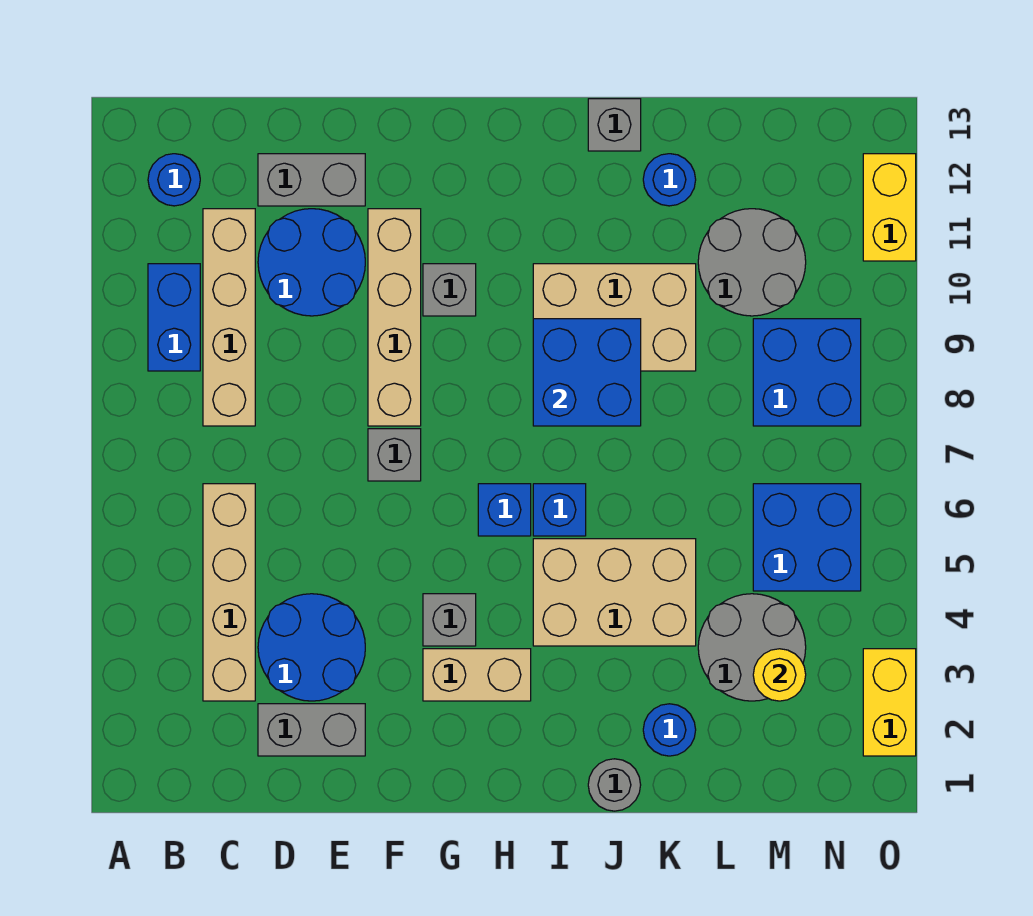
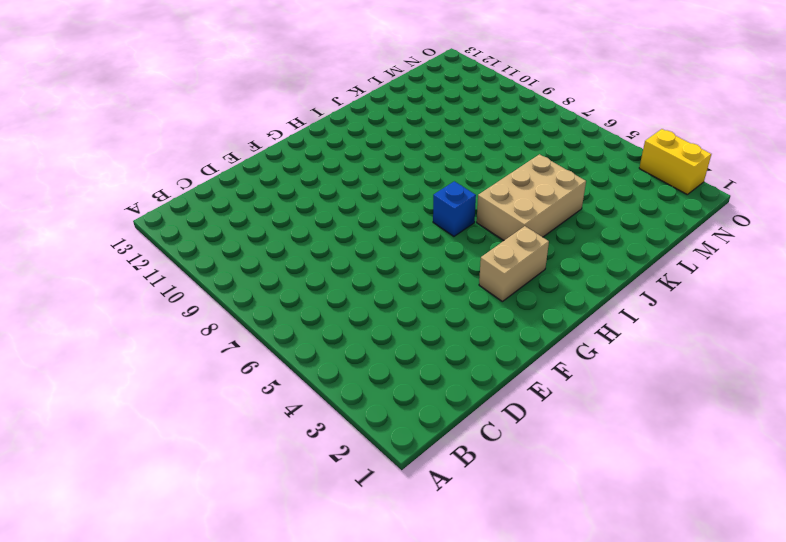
none -> blue 1x2 brick [148,264,200,371]
none -> blue 1x1 round brick [148,154,200,206]
none -> tan 1x4 brick [203,484,255,701]

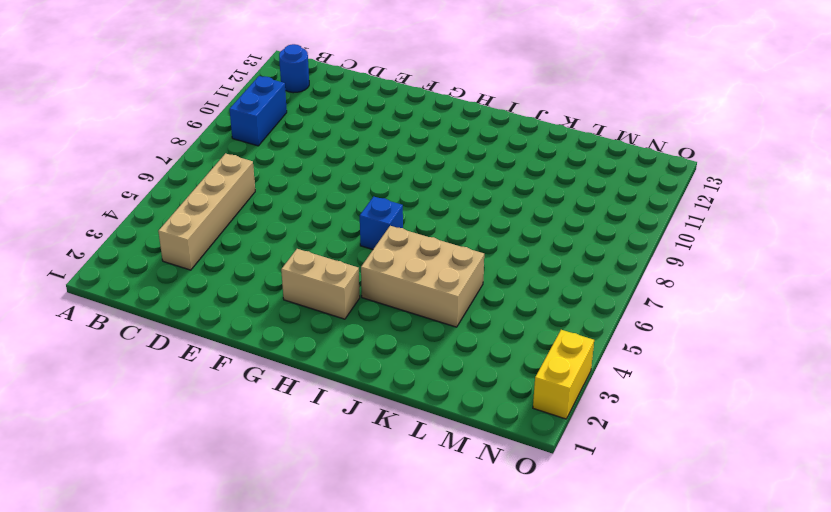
none -> tan 1x4 brick [203,209,255,426]
none -> grey 1x2 brick [258,704,365,756]
none -> blue 2x2 round brick [258,594,365,701]

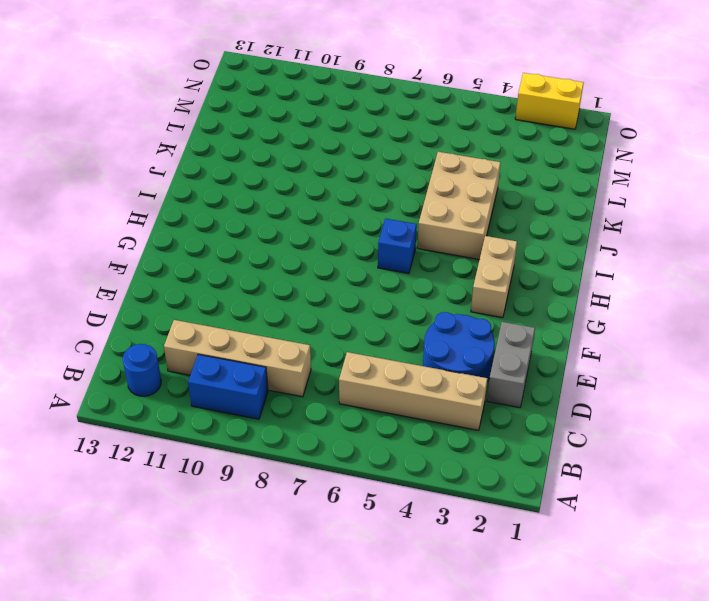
none -> blue 2x2 round brick [258,209,365,316]
none -> grey 1x2 brick [258,154,365,206]
none -> grey 1x1 brick [368,429,421,481]

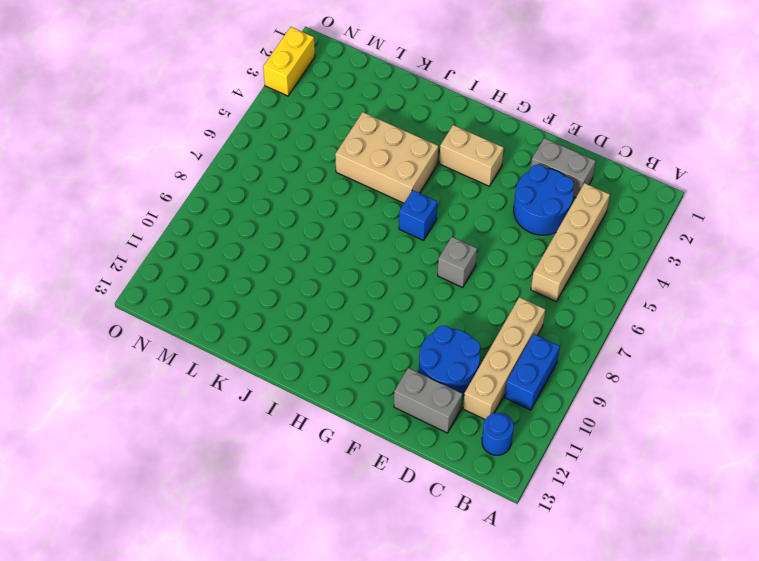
none -> tan 1x4 brick [368,209,421,426]
none -> grey 1x1 brick [423,594,476,646]
none -> grey 1x1 brick [423,264,476,316]

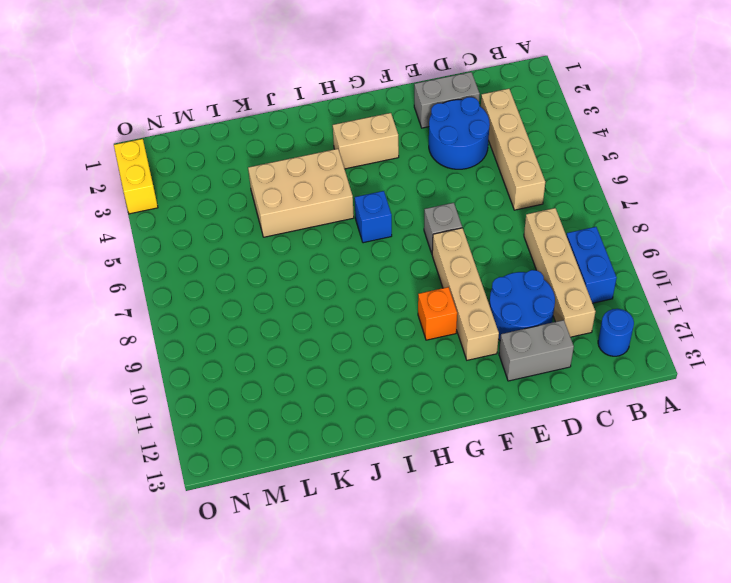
orange 1x1 brick [418,287,457,340] -> grey 1x1 brick [423,264,476,316]
none -> grey 1x1 brick [423,594,476,646]
none -> blue 1x1 brick [533,484,586,536]
none -> tan 2x3 brick [533,264,696,371]

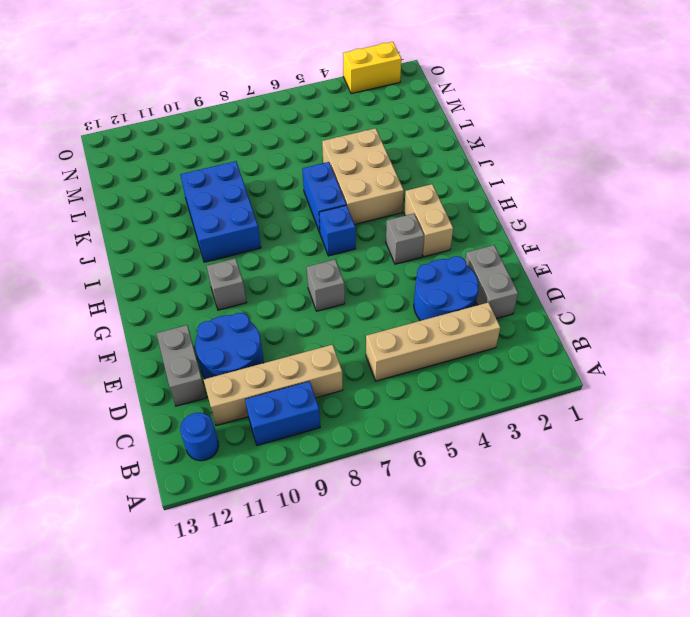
blue 1x2 brick [302,162,346,232] -> blue 1x1 brick [533,484,586,536]
blue 2x3 brick [180,161,261,262] -> tan 2x3 brick [533,264,696,371]
none -> tan 1x4 brick [368,209,421,426]
none -> grey 1x1 round brick [588,759,641,811]
none -> grey 1x1 brick [588,99,641,151]

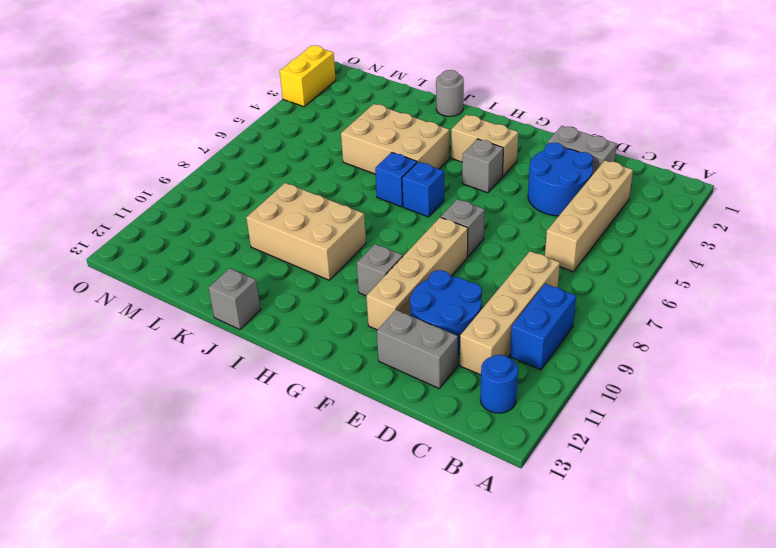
none -> blue 1x1 round brick [643,704,696,756]
none -> blue 1x1 round brick [643,154,696,206]
none -> grey 2x2 round brick [698,594,806,701]

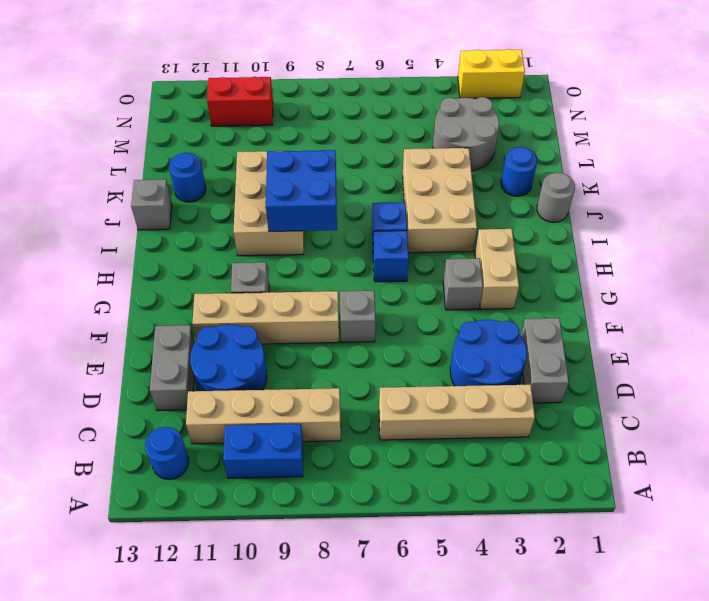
red 1x2 brick [207,77,273,126] -> none
none -> grey 2x2 round brick [698,209,806,316]
none -> blue 2x2 brick [753,484,861,591]
none -> blue 2x2 brick [753,319,861,426]

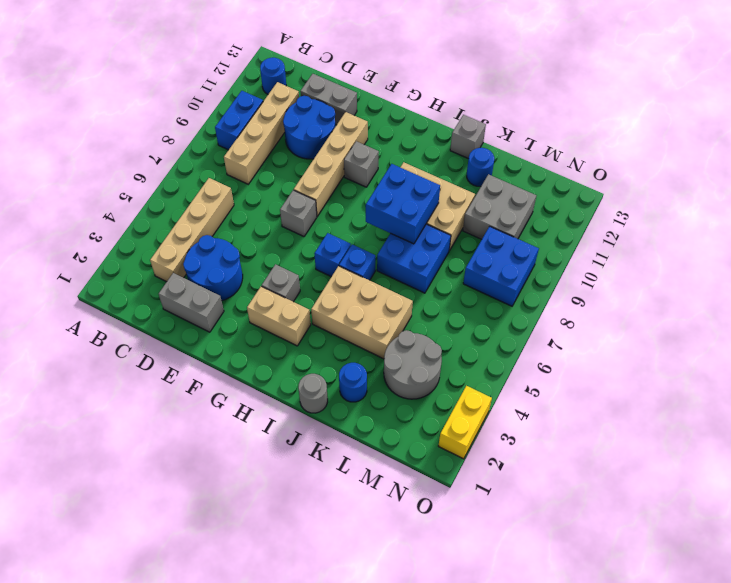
blue 2x2 brick [377,224,451,293] -> blue 2x2 brick moved to [753,484,861,591]
grey 2x2 brick [463,174,536,239] -> grey 2x2 round brick [698,209,806,316]
none -> yellow 1x2 brick [863,154,916,261]
none -> yellow 1x1 round brick [753,649,806,701]

